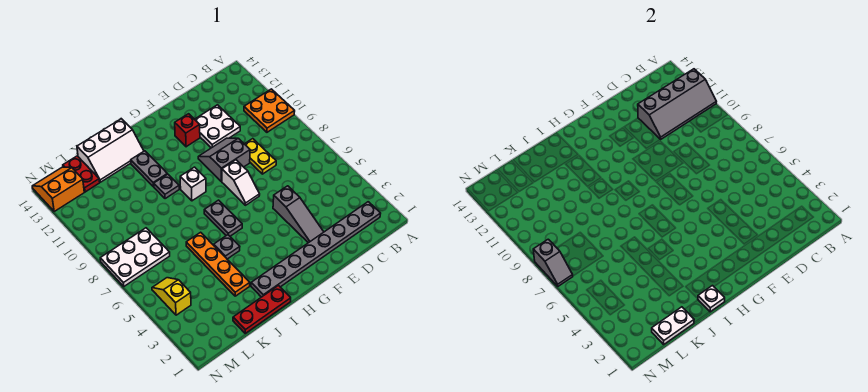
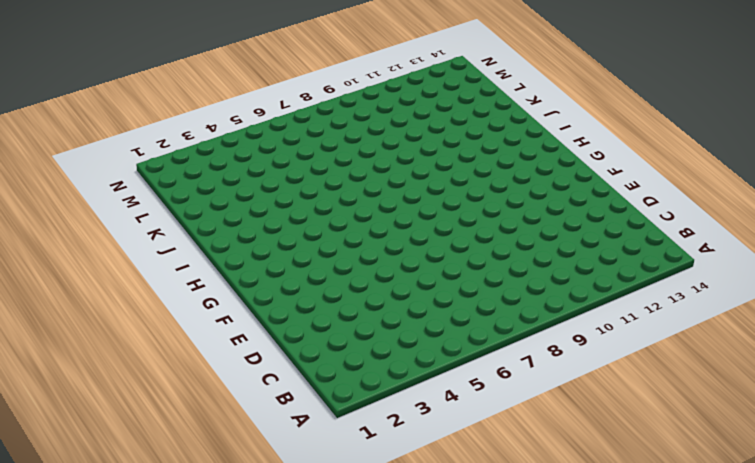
none -> orange 2x2 plate [244,89,295,132]
none -> grey 1x8 plate [251,202,381,297]
none -> yellow 1x2 plate [245,139,276,174]

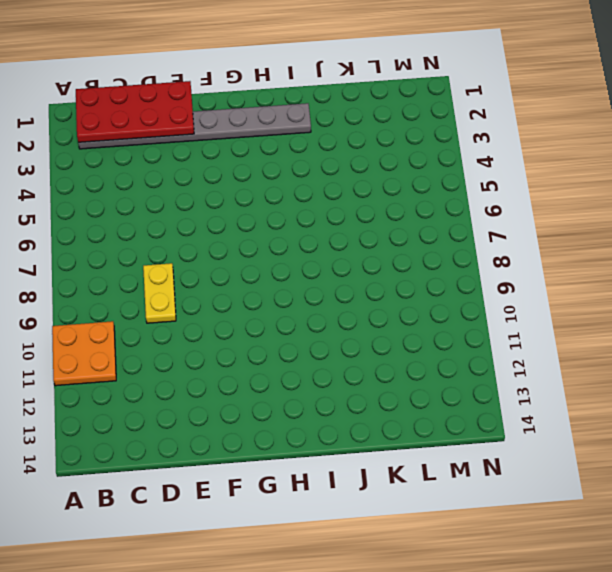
red 2x4 plate [76,81,194,143] -> none
none -> white 2x2 plate [195,105,240,148]
none -> grey 1x3 slope [273,186,324,243]
none -> grey 2x2 slope [198,138,250,181]

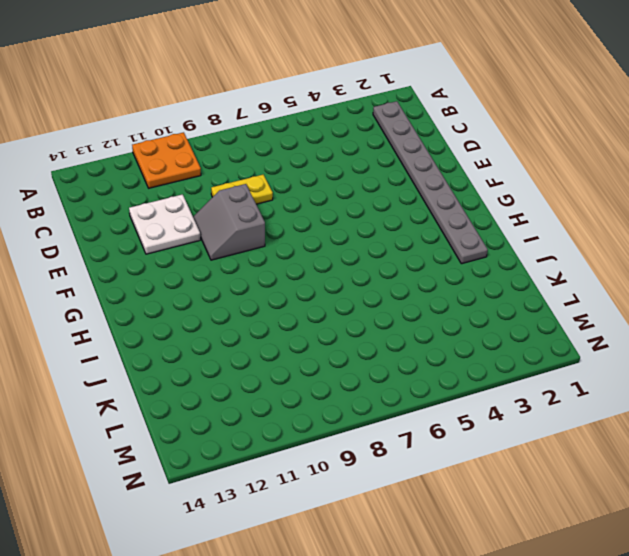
none -> grey 1x3 slope [273,186,324,243]
none -> white 1x2 slope [222,160,260,205]
none -> red 1x1 brick [175,114,200,147]

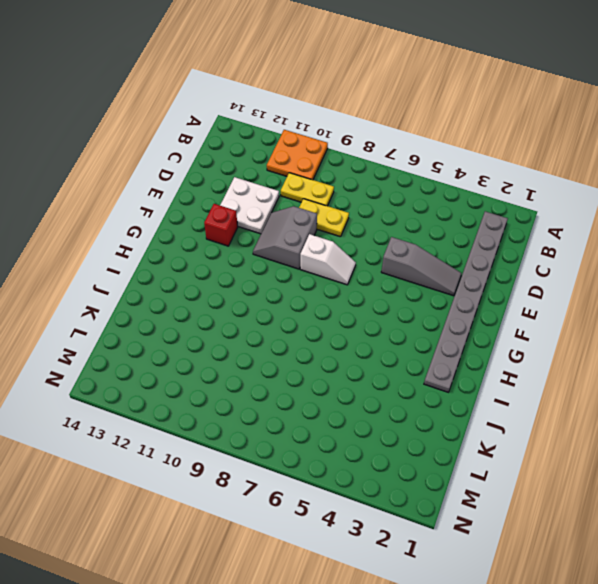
yellow 1x2 plate [281,173,334,206] -> none
none -> grey 1x2 plate [204,200,242,236]
none -> white 1x1 brick [180,167,206,201]
none -> red 1x3 plate [233,286,291,333]

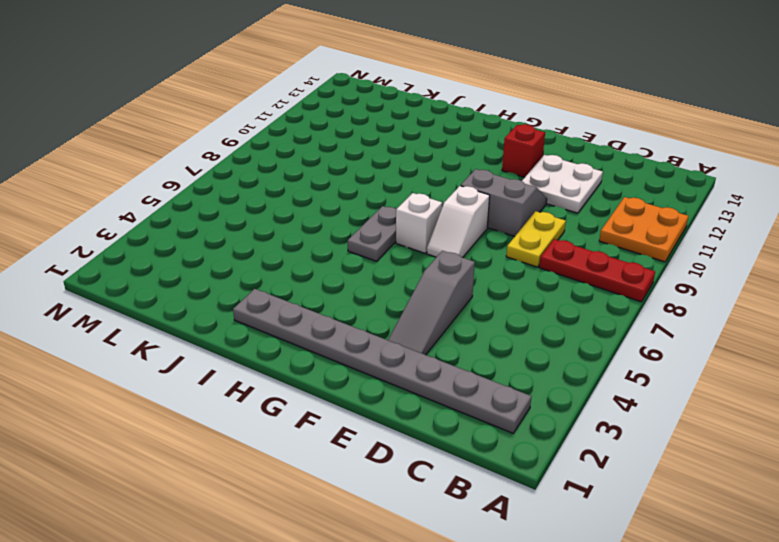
red 1x3 plate [539,239,655,302] -> red 1x3 plate moved to [233,286,291,333]
white 1x1 brick [396,193,442,253] -> white 1x1 brick moved to [180,167,206,201]
none -> grey 1x1 plate [214,235,240,259]
none -> grey 1x1 plate [154,174,179,199]
none -> grey 1x2 plate [131,151,167,187]

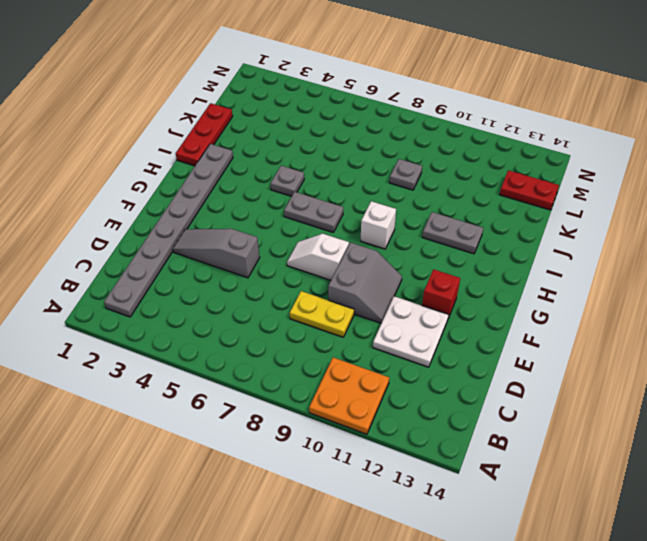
grey 1x1 plate [389,159,422,190] -> grey 1x1 plate moved to [154,174,179,199]
none -> white 2x3 slope [77,119,144,182]
none -> orange 1x4 plate [186,232,250,296]
none -> white 2x3 plate [100,228,170,286]

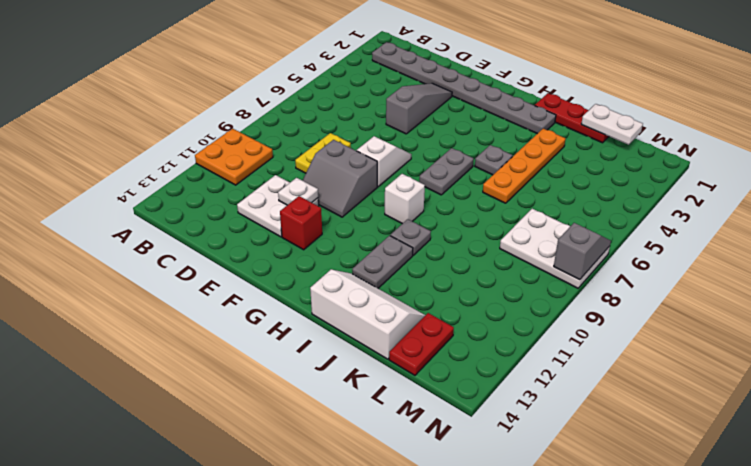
white 1x1 plate [278,178,318,205] -> white 1x1 plate moved to [698,286,725,312]
none -> yellow 1x2 slope [152,278,191,315]
none -> orange 2x2 slope [32,167,84,211]
none -> grey 2x4 slope [638,69,716,139]

